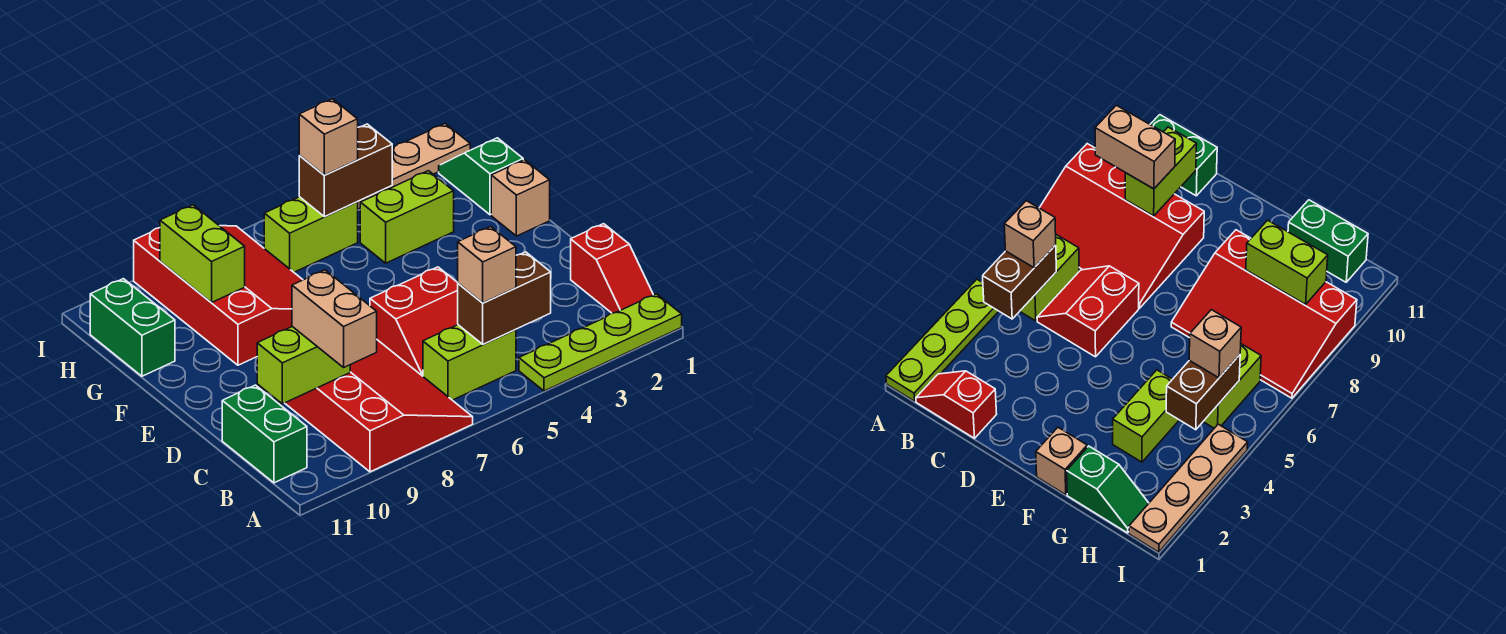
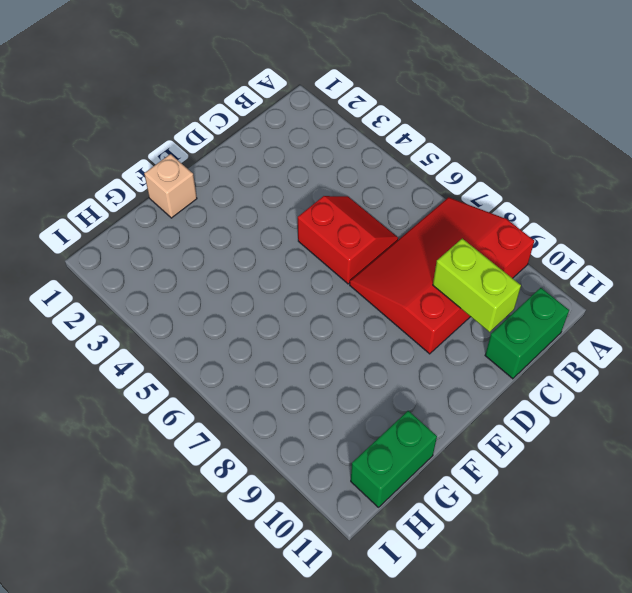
none -> lime 1x4 plate [519,294,682,391]
none -> red 1x2 slope [571,224,653,313]
none -> lime 1x2 brick [423,325,516,400]

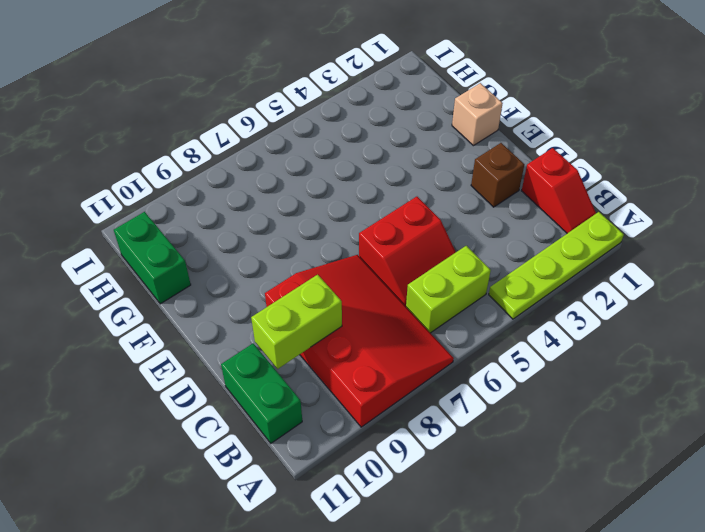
brown 1x1 brick [471,143,524,207] -> none
none -> red 3x4 slope [134,226,303,365]
none -> green 1x2 slope [439,138,523,215]
none -> lime 1x2 brick [360,171,454,263]

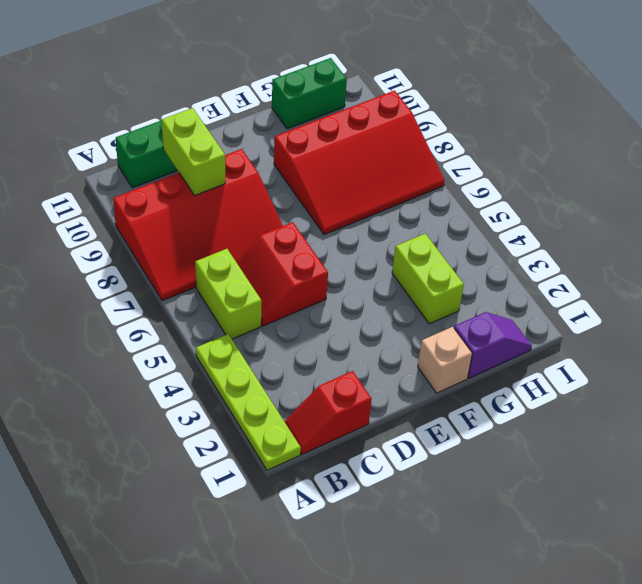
purple 1x2 slope [454,312,532,378] -> green 1x2 slope [439,138,523,215]
none -> lime 1x2 brick [264,197,358,272]
none -> tan 1x4 plate [358,123,470,209]
none -> brown 1x2 brick [458,252,551,344]

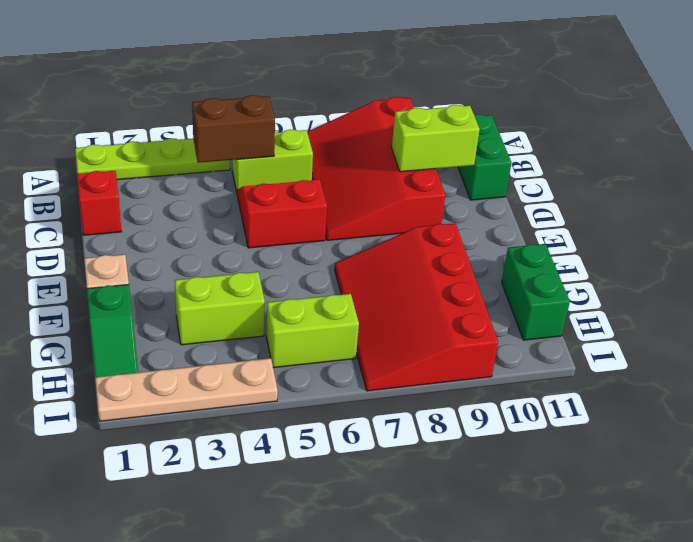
none -> lime 1x2 brick [160,205,245,302]
none -> brown 1x2 brick [299,124,392,217]
none -> tan 1x1 brick [458,227,516,303]

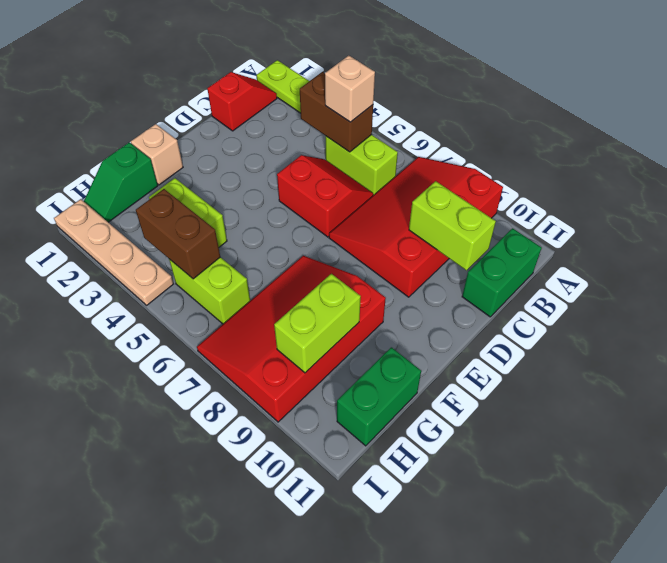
none -> tan 1x2 brick [292,270,377,367]
none -> tan 1x1 brick [299,99,358,175]

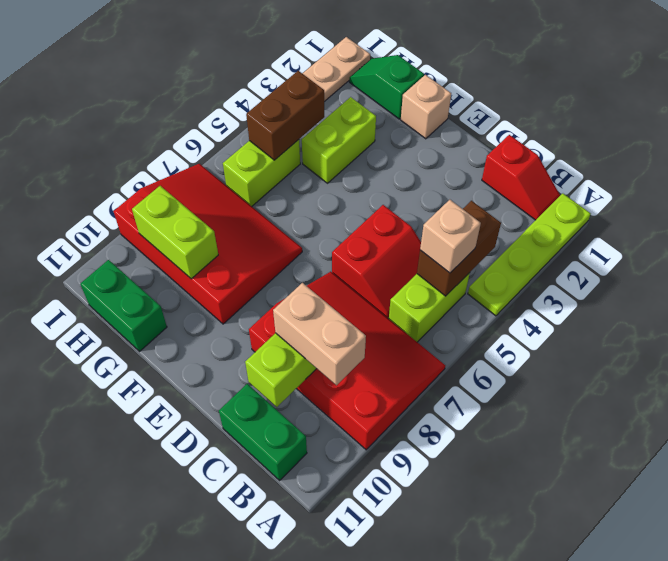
none -> tan 1x1 brick [299,99,358,175]

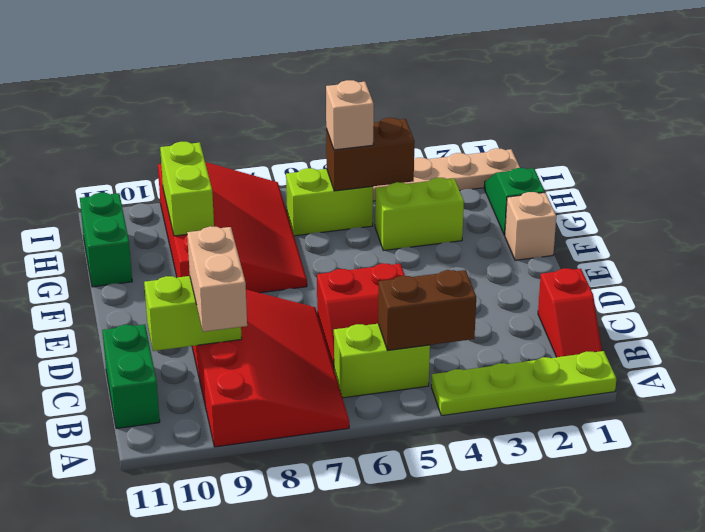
none -> tan 1x1 brick [458,227,516,303]

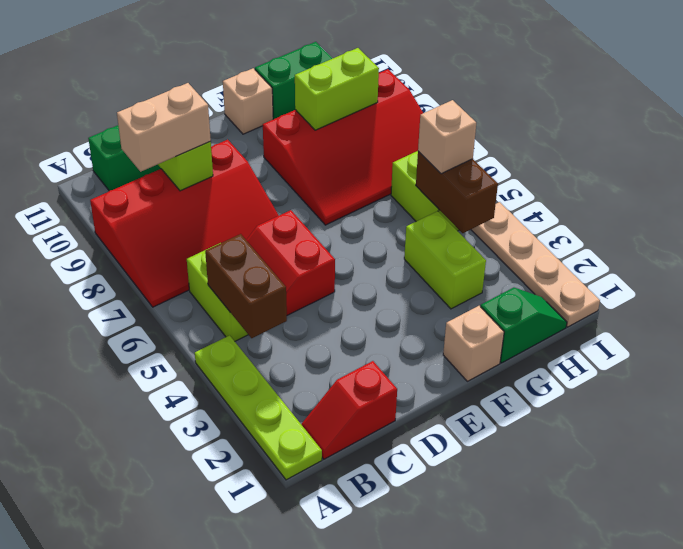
tan 1x1 brick [223,68,273,134] -> tan 1x1 brick moved to [458,227,516,303]

